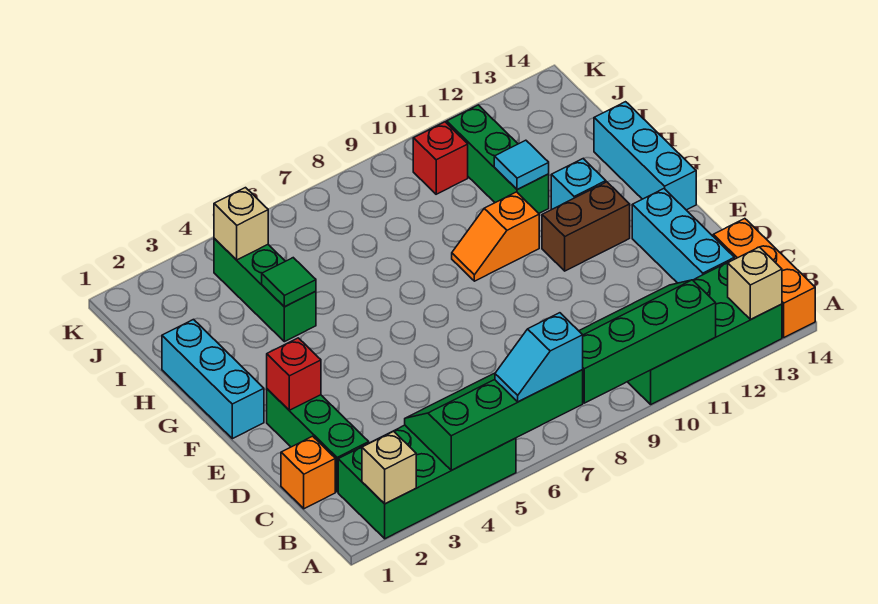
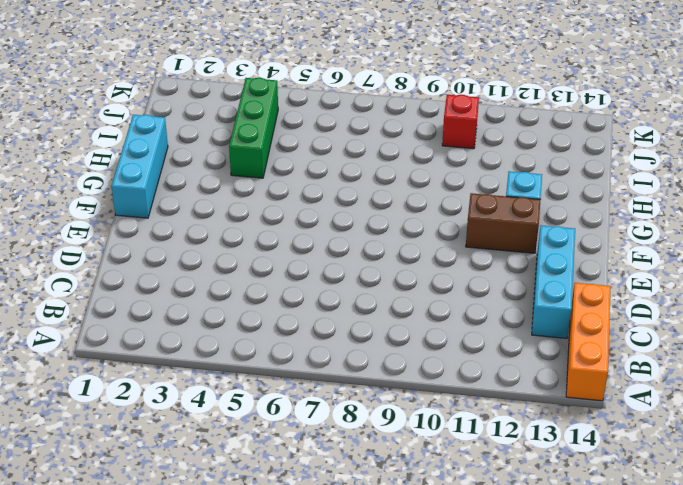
none -> green 2x4 brick [338,425,516,539]
none -> green 2x4 brick [628,262,782,404]
none -> orange 1x1 brick [281,436,335,509]

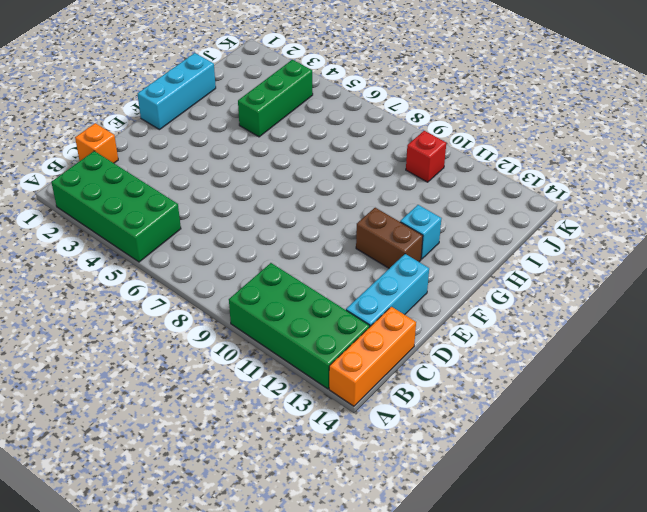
none -> green 1x3 brick [267,389,369,492]
none -> cyan 1x3 brick [594,102,696,210]
none -> orange 1x2 slope [452,192,539,281]

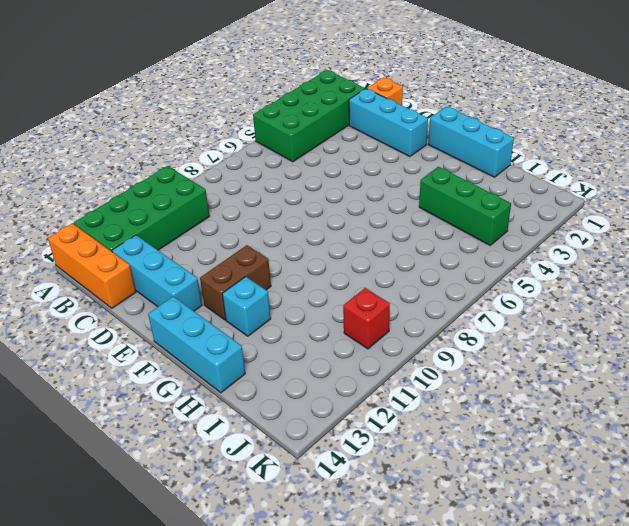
cyan 1x3 brick [349,89,428,157] -> green 1x3 brick [267,389,369,492]
none -> orange 1x2 slope [452,192,539,281]
none -> green 1x3 brick [447,105,549,213]
none -> tan 1x1 brick [362,431,416,504]

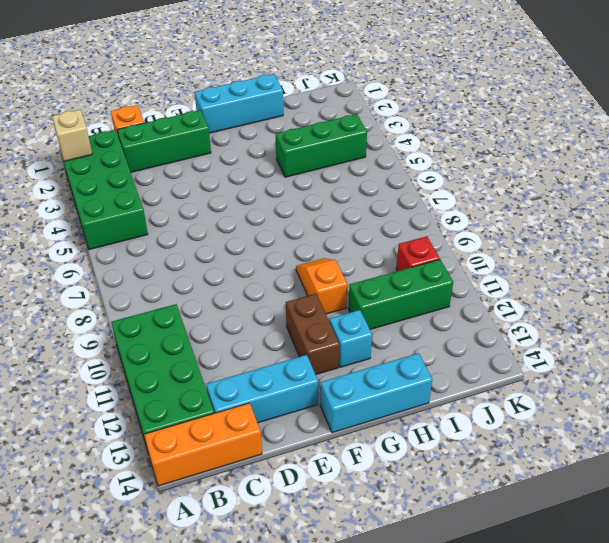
none -> green 2x4 slope [405,370,583,470]
none -> green 2x4 slope [579,280,716,403]
none -> tan 1x1 brick [728,247,782,320]

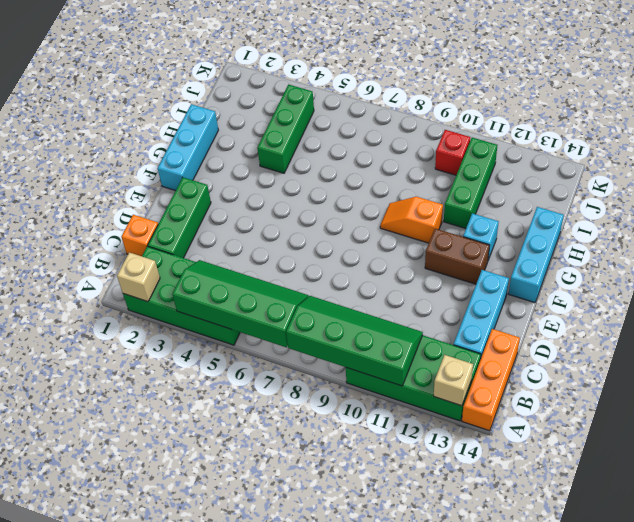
none -> red 1x1 brick [267,338,321,410]
none -> green 1x1 tile [262,258,316,307]
none -> cyan 1x1 tile [494,140,549,190]

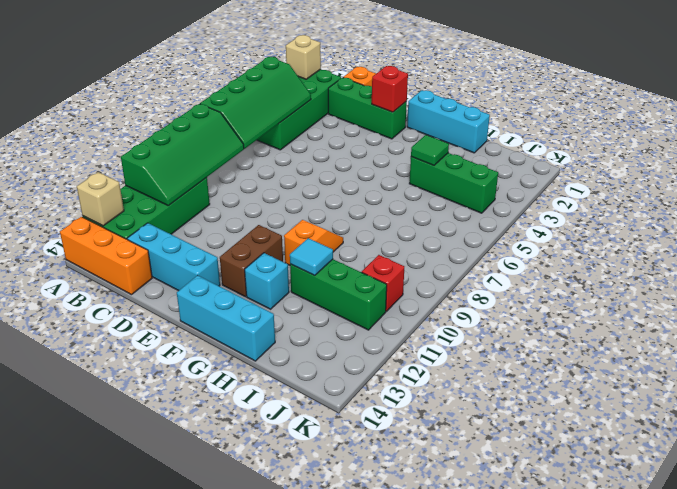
none -> tan 1x1 brick [214,188,268,260]
none -> cyan 1x2 slope [495,313,583,402]

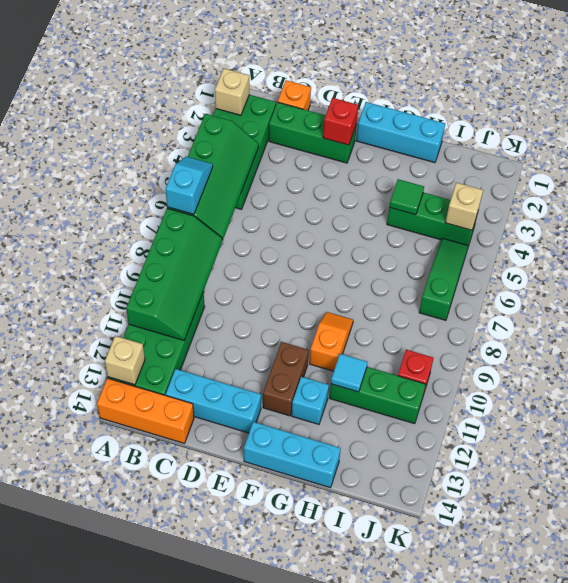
green 1x3 slope [419,238,469,320] -> none

